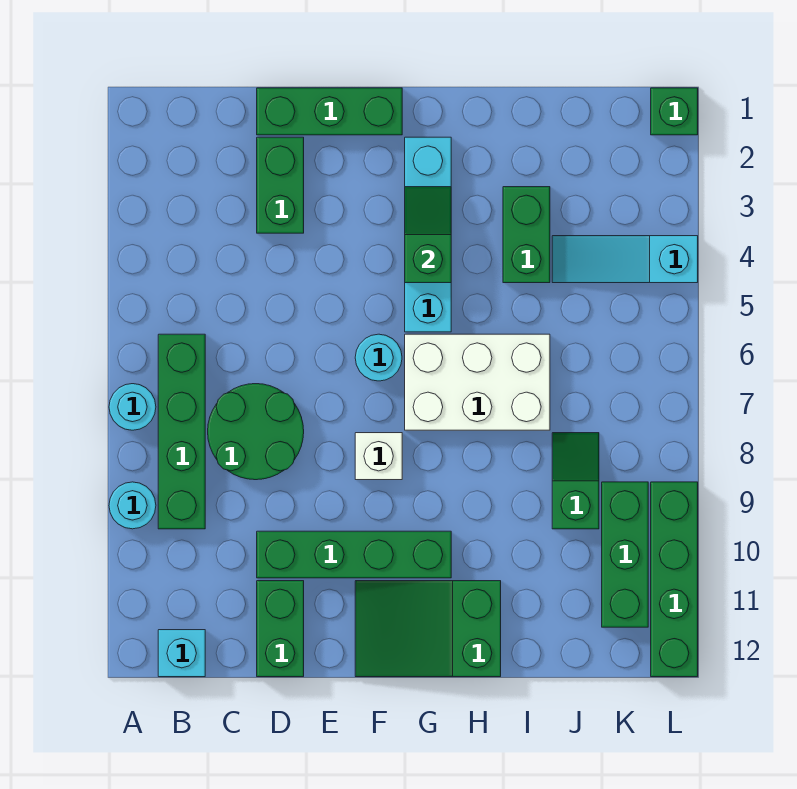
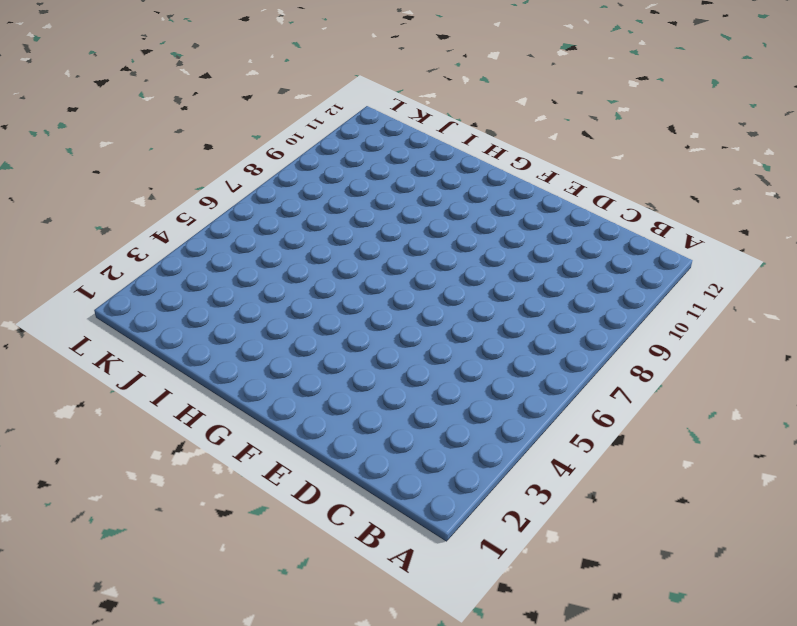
none -> cyan 1x1 round brick [109,384,156,430]
none -> cyan 1x1 round brick [109,482,156,529]
none -> green 1x4 brick [158,334,205,529]

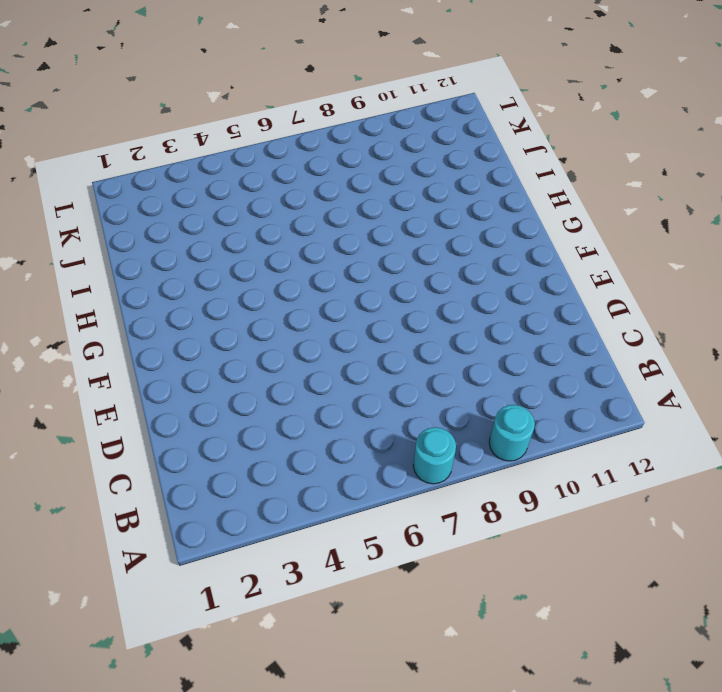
none -> green 1x4 brick [158,334,205,529]
none -> cyan 1x1 brick [158,630,205,677]
none -> green 2x2 round brick [208,384,304,480]

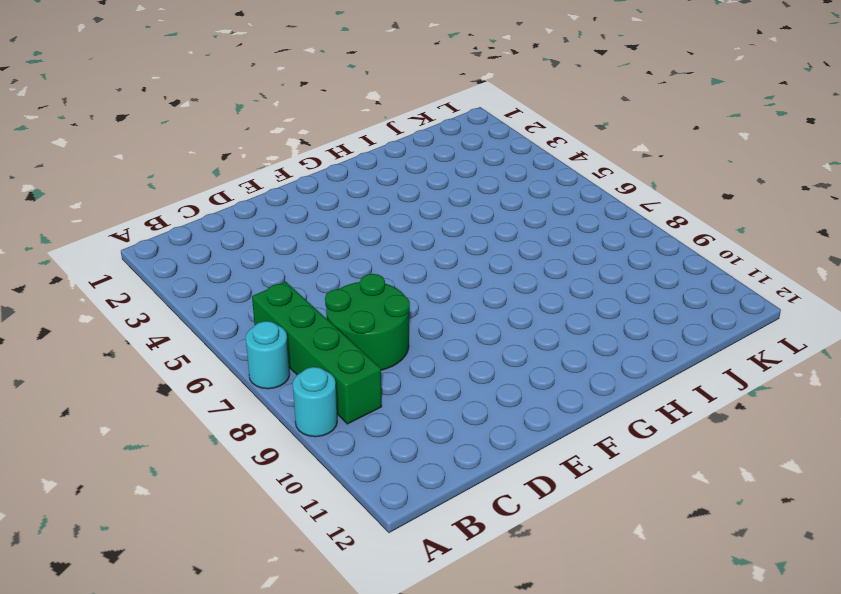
none -> cyan 1x1 brick [158,630,205,677]
none -> green 1x3 brick [257,88,402,135]
none -> green 1x2 brick [257,137,304,233]

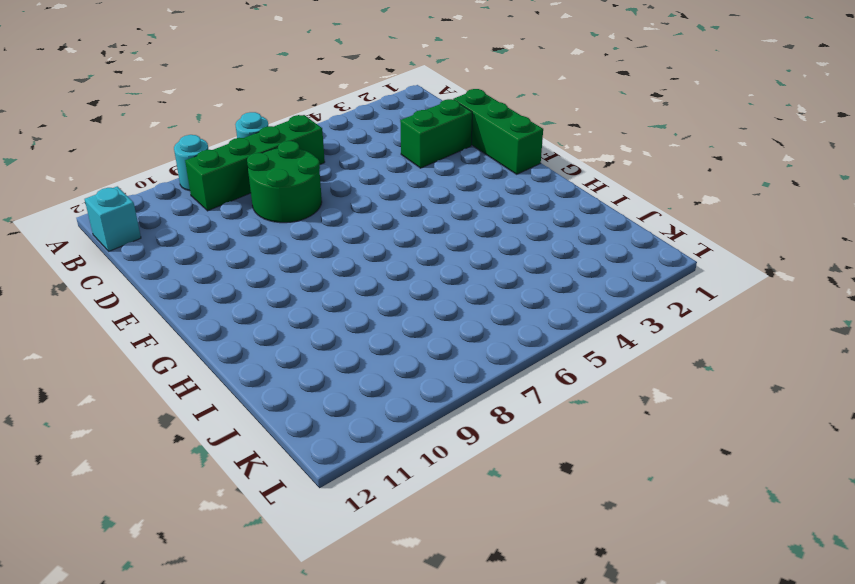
none -> green 1x4 brick [257,531,451,578]
none -> green 1x2 brick [257,581,304,677]
none -> cyan 1x1 round brick [355,334,402,381]

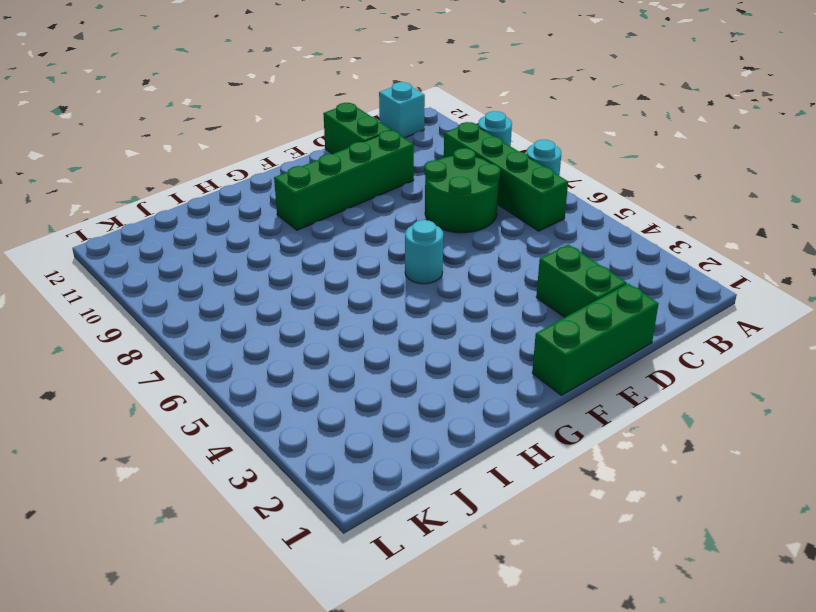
none -> white 1x1 brick [355,433,402,480]
none -> green 2x3 slope [355,581,501,677]
none -> cyan 1x4 brick [405,137,451,332]

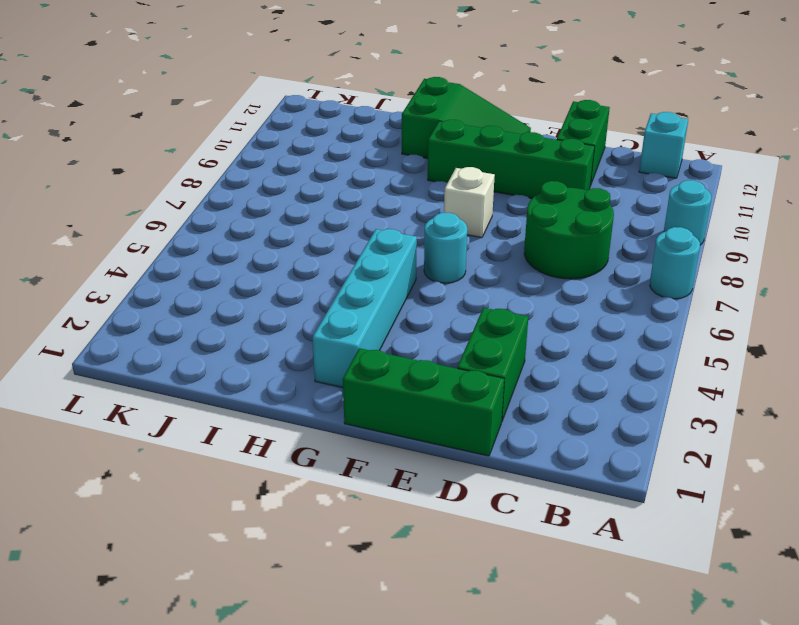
none -> green 1x4 brick [158,334,205,529]
none -> white 2x3 brick [405,334,550,430]
none -> green 1x2 brick [503,187,550,283]

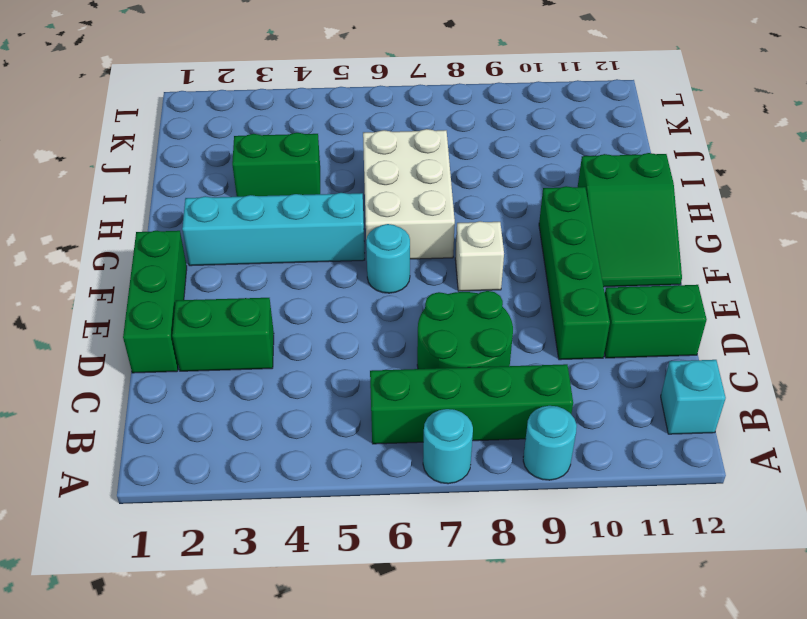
none -> cyan 1x3 slope [552,236,698,283]
none -> green 1x2 slope [552,433,599,529]
none -> green 1x3 brick [602,482,648,627]

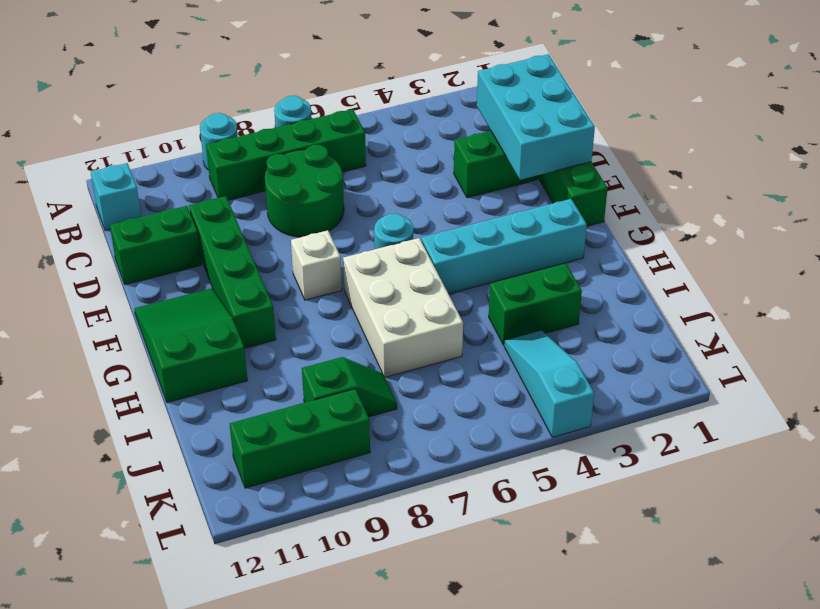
cyan 2x3 brick [477,54,595,180] -> none
none -> green 1x1 brick [651,88,698,135]
none -> green 1x4 brick [651,482,698,677]
none -> green 1x2 slope [405,187,451,283]

